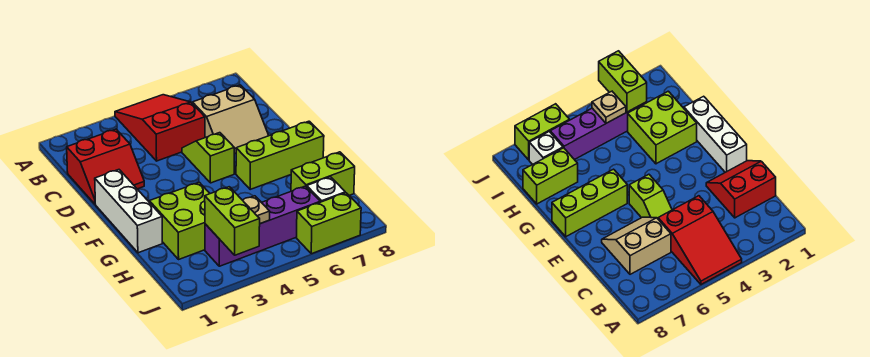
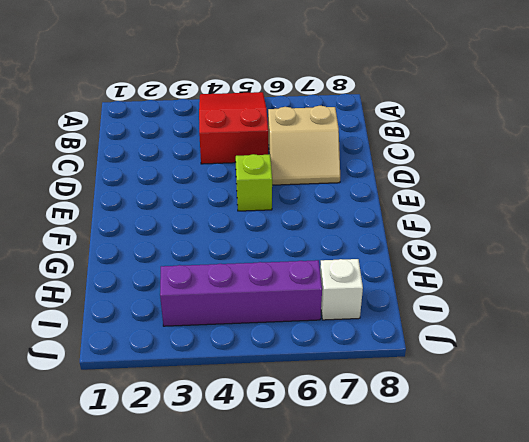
none -> red 2x2 slope [67,129,144,204]
none -> white 1x3 brick [95,170,162,253]
none -> lime 1x3 brick [236,121,324,189]

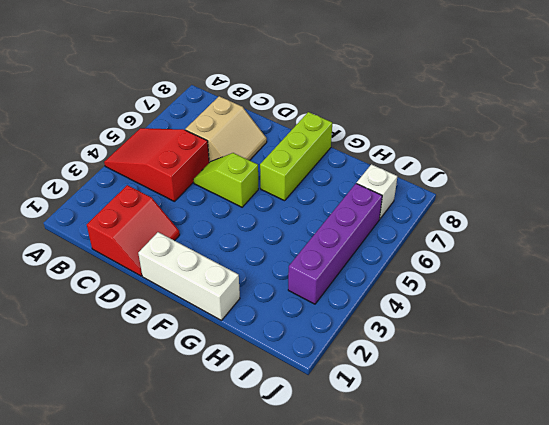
none -> lime 2x2 brick [149,182,210,259]
none -> lime 1x2 brick [291,152,355,195]
none -> lime 1x2 brick [296,193,361,254]

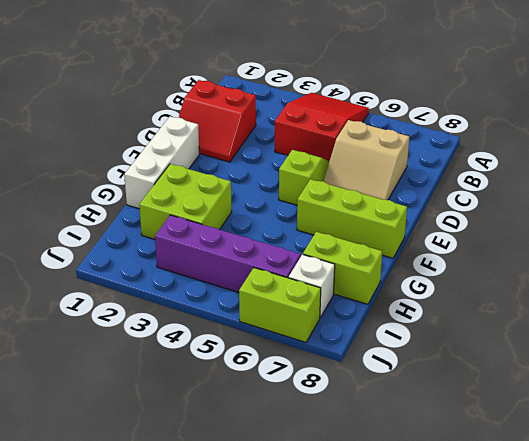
none -> lime 1x2 brick [205,187,260,255]
none -> tan 1x1 plate [243,196,270,224]

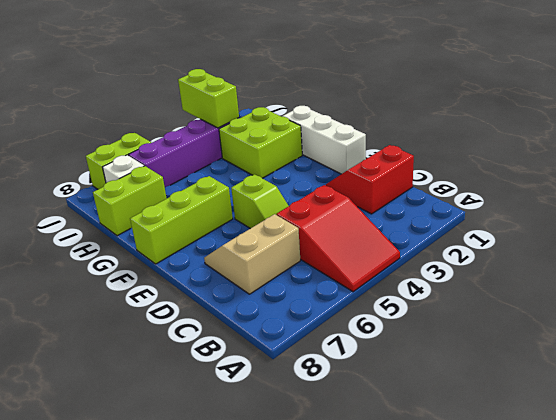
none -> tan 1x1 plate [243,196,270,224]

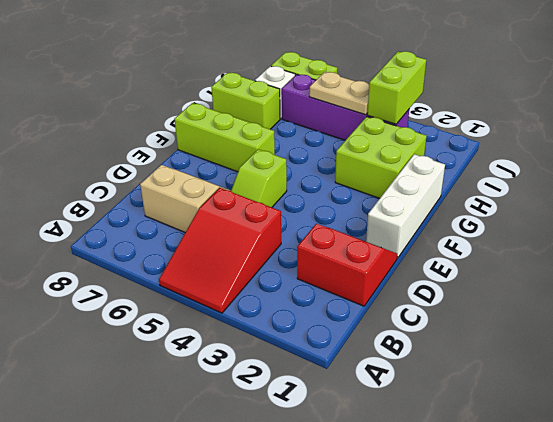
tan 1x2 plate [309,72,369,115] -> tan 1x1 plate [243,196,270,224]

